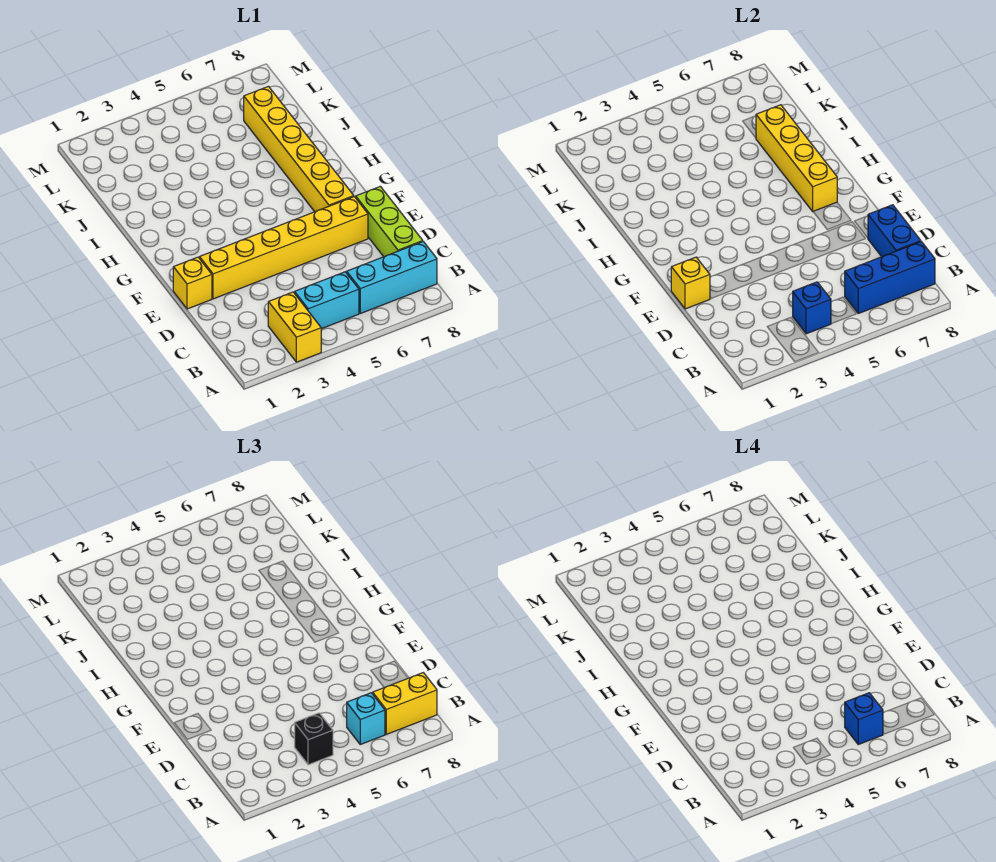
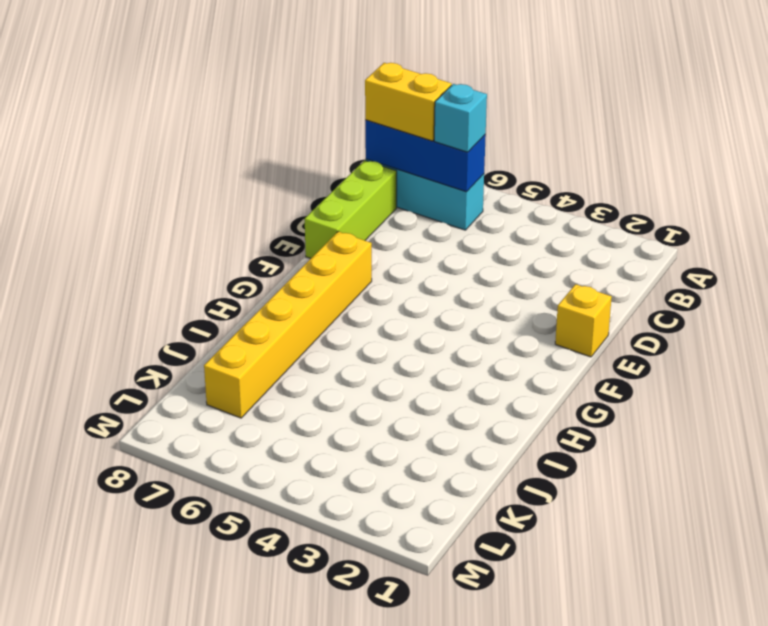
none -> yellow 1x2 brick [268,292,321,362]
none -> cyan 1x2 brick [295,272,359,329]
none -> yellow 1x6 brick [199,197,368,299]

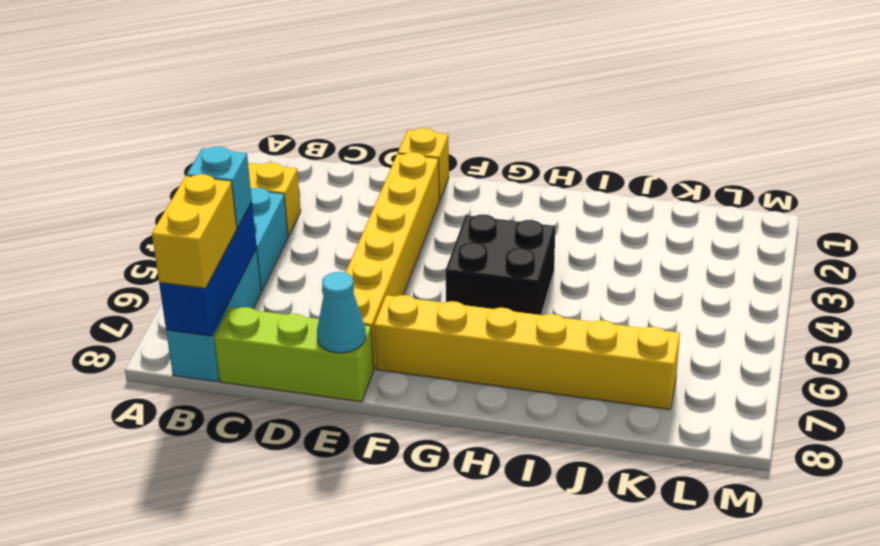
cyan 1x1 cone [317,272,366,353] -> none
black 2x2 brick [445,214,555,315] -> none
none -> blue 1x1 brick [793,282,831,334]
none -> blue 1x2 brick [868,205,921,257]
none -> yellow 1x1 brick [671,257,710,309]

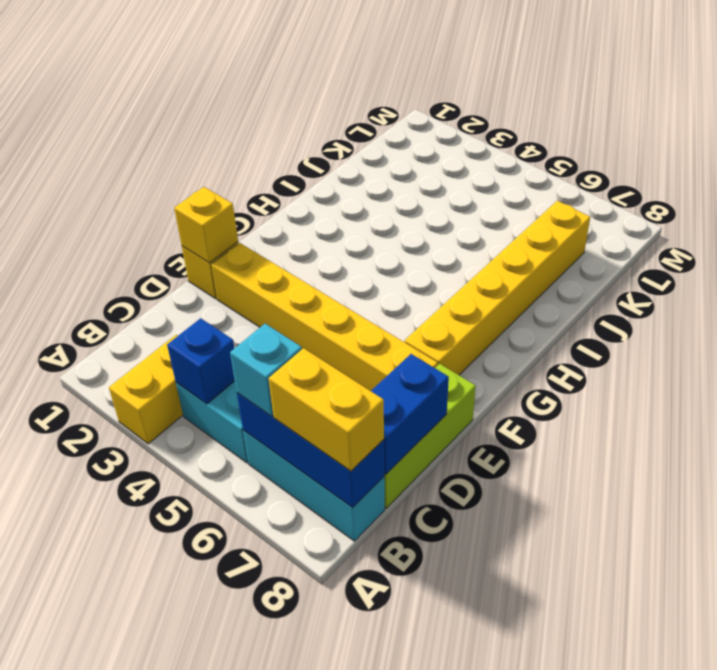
none -> yellow 1x4 brick [756,105,837,211]
none -> black 1x1 brick [295,713,333,765]
none -> blue 1x1 brick [845,693,883,744]

